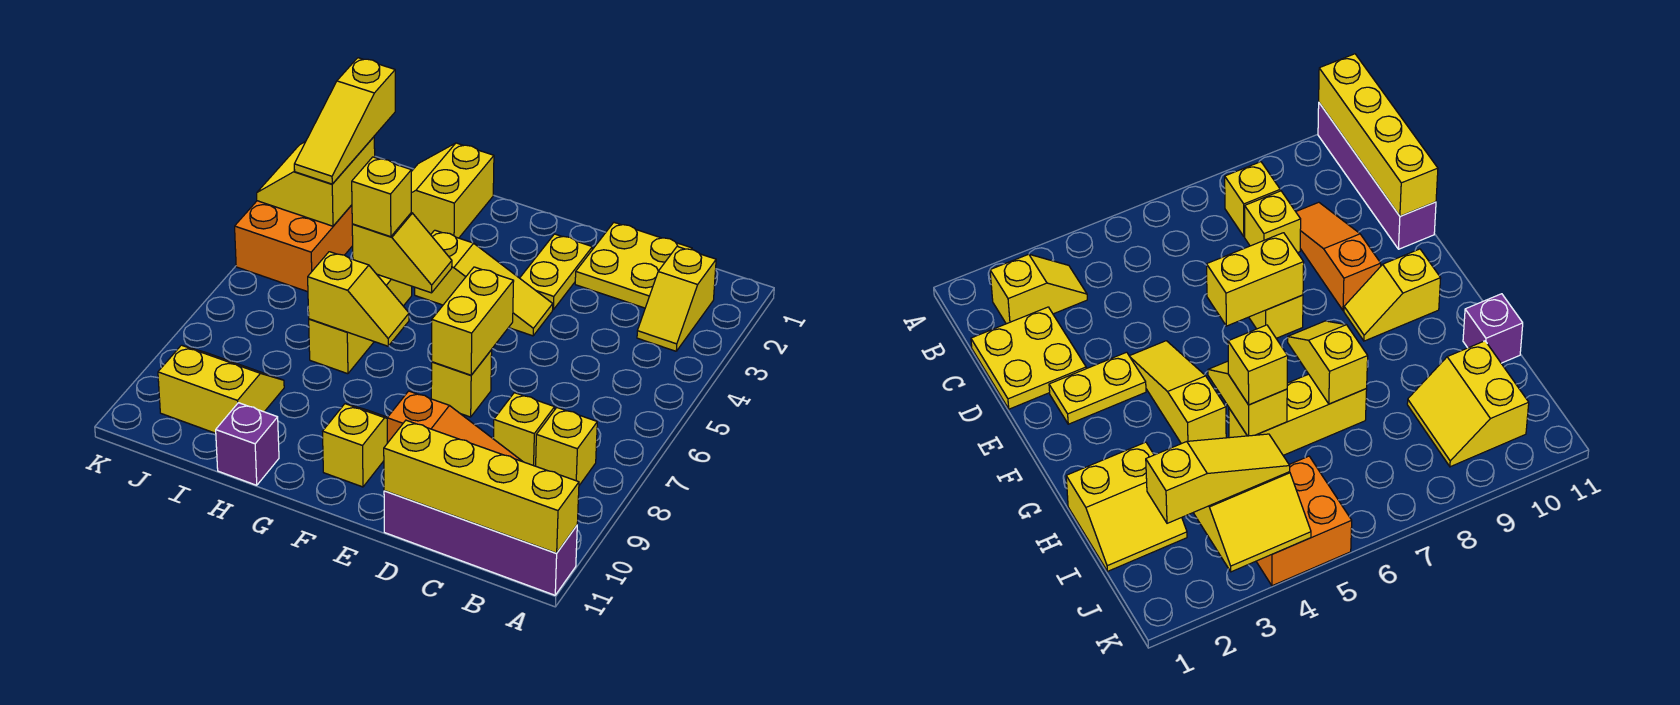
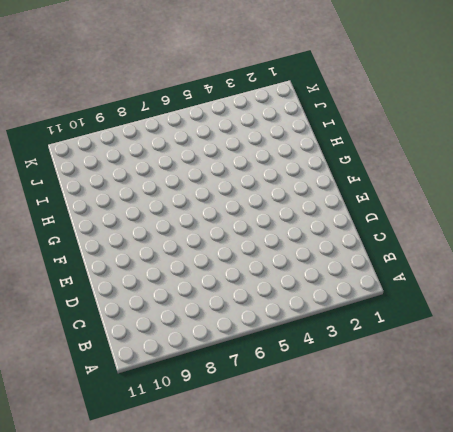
none -> purple 1x4 brick [384,491,577,595]
none -> yellow 1x2 slope [637,246,716,351]
none -> yellow 1x1 brick [536,408,597,485]

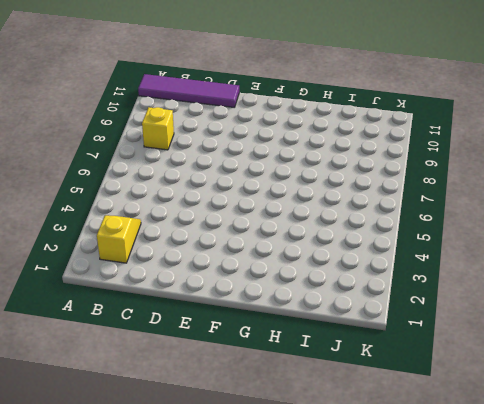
purple 1x4 tile [138,74,239,107] -> purple 1x4 brick [384,491,577,595]
none -> yellow 2x2 plate [575,223,692,308]
none -> yellow 1x1 brick [493,393,555,466]
none -> orange 1x3 slope [387,391,523,462]

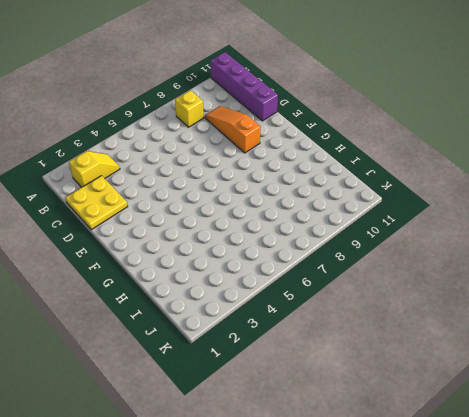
none -> yellow 1x1 brick [493,393,555,466]
none -> yellow 1x2 plate [520,234,592,309]
none -> yellow 1x3 slope [415,230,553,336]

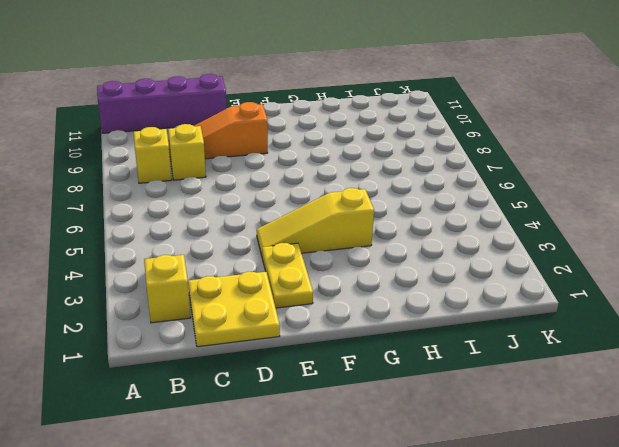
none -> yellow 1x1 brick [431,350,492,417]
none -> yellow 1x2 slope [322,404,387,487]
none -> yellow 2x2 slope [411,143,494,238]

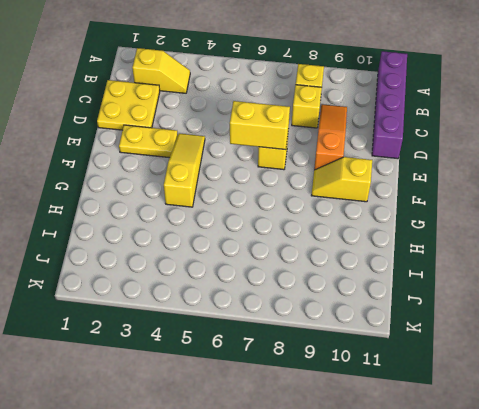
none -> yellow 2x2 slope [411,143,494,238]
none -> yellow 1x3 brick [309,274,412,374]
none -> purple 1x1 brick [216,403,279,485]

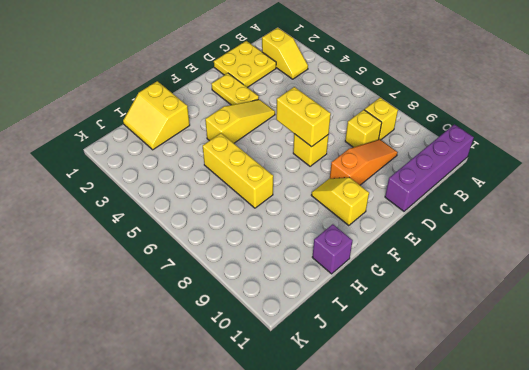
none -> yellow 2x2 slope [158,345,284,433]
none -> orange 2x2 brick [235,201,353,292]
none -> yellow 1x4 brick [384,420,579,553]

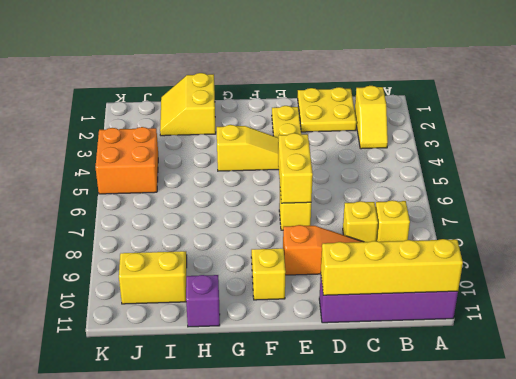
none -> yellow 1x3 brick [309,274,412,374]
none -> yellow 1x2 slope [352,213,452,293]
none -> yellow 1x2 slope [308,252,409,346]

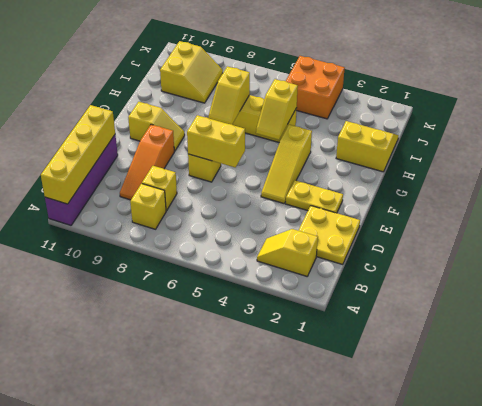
none -> purple 1x1 brick [216,403,279,485]
none -> yellow 2x2 slope [257,137,375,226]
none -> yellow 1x1 brick [352,157,411,237]

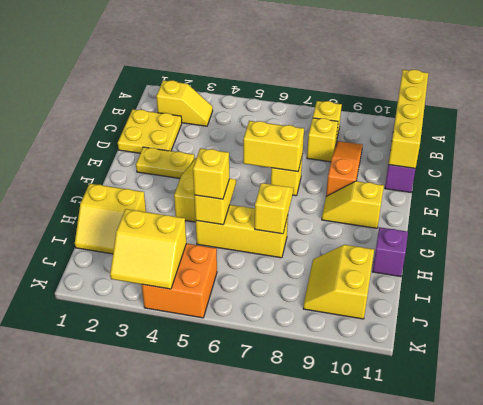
none -> yellow 1x3 slope [294,58,395,184]

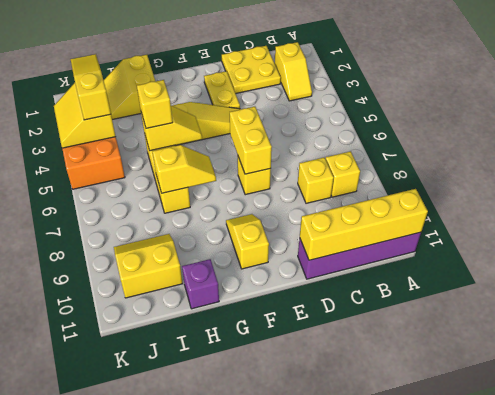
yellow 1x3 slope [71,54,111,120] -> yellow 1x3 slope turned to [294,58,395,184]
none -> orange 1x3 slope [387,391,523,462]

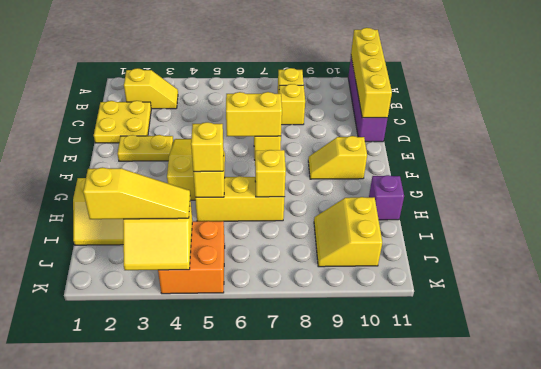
none -> orange 1x3 slope [387,391,523,462]

